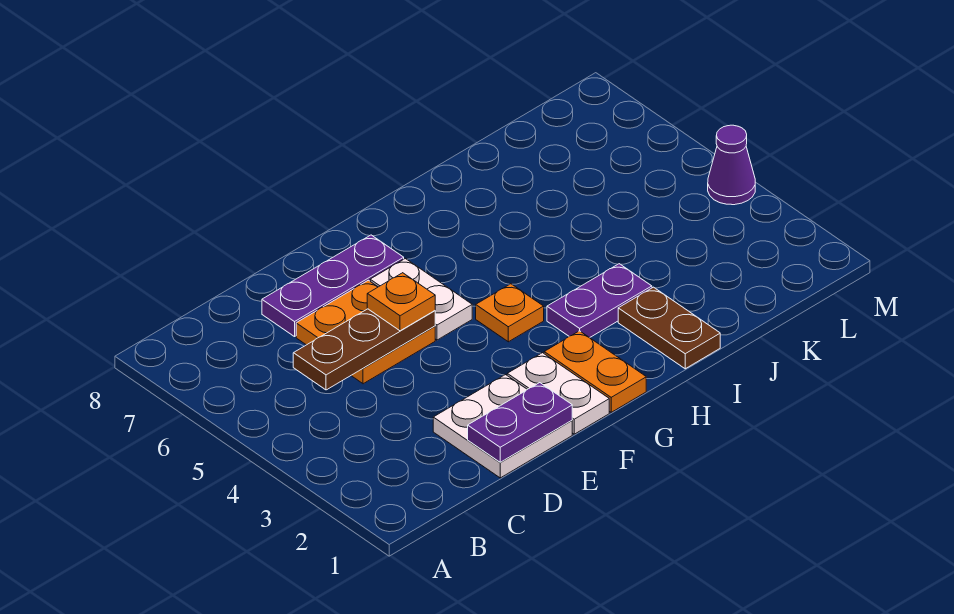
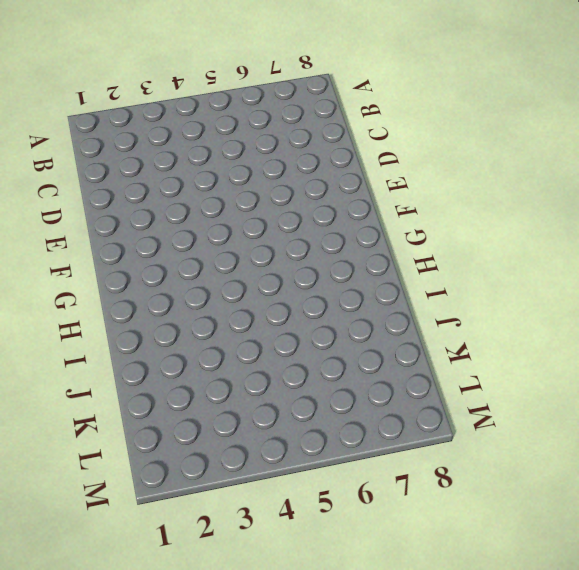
none -> white 2x2 plate [433,375,572,478]
none -> orange 2x2 plate [296,280,435,384]
none -> purple 1x3 plate [262,235,404,337]

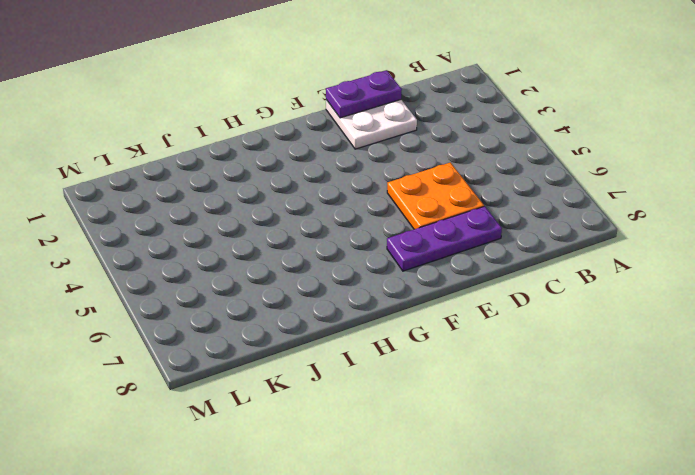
none -> white 1x2 plate [507,353,609,434]
none -> white 1x2 plate [370,259,472,340]
none -> orange 1x2 plate [544,331,646,412]

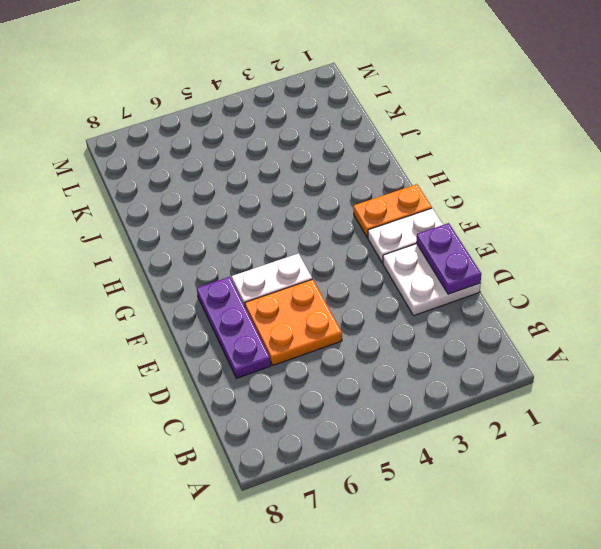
none -> orange 1x1 plate [476,284,544,342]
none -> purple 1x2 plate [547,264,652,338]
none -> brown 1x2 plate [618,287,720,369]

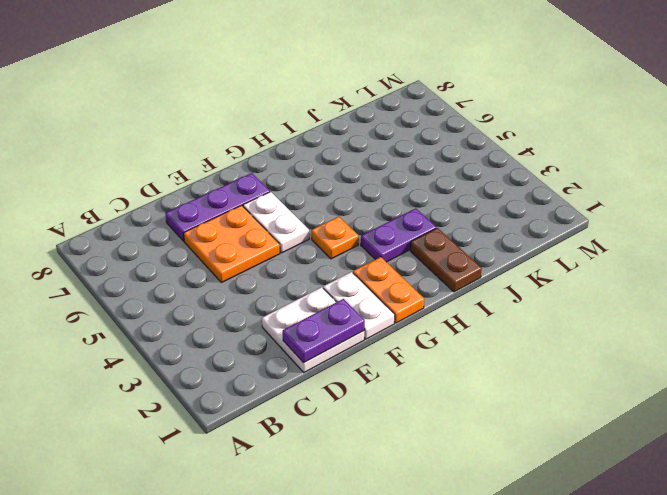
none -> purple 1x1 cone [708,125,755,205]
none -> brown 1x3 plate [293,309,435,390]
none -> orange 1x1 plate [367,273,435,331]

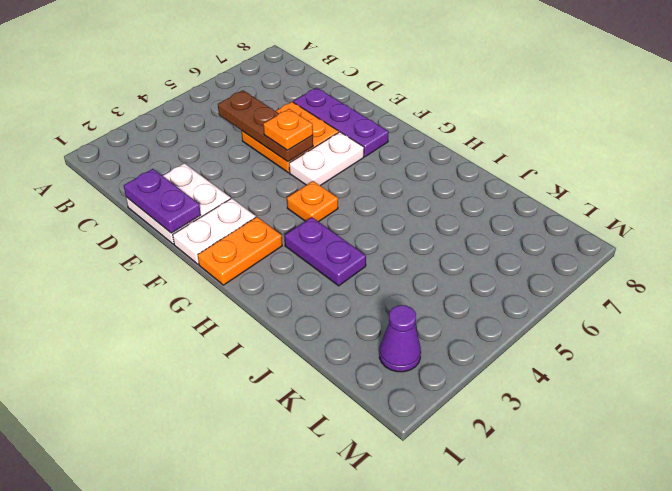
purple 1x1 cone [379,305,421,372] -> purple 1x1 cone moved to [708,125,755,205]
none -> brown 1x2 plate [618,287,720,369]

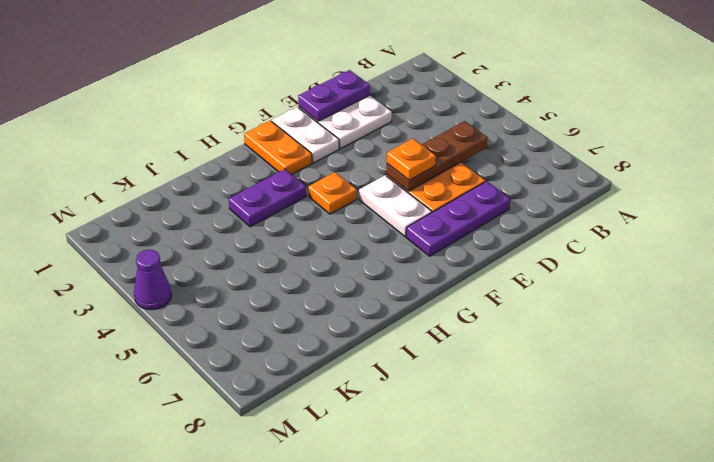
none -> brown 1x2 plate [618,287,720,369]

